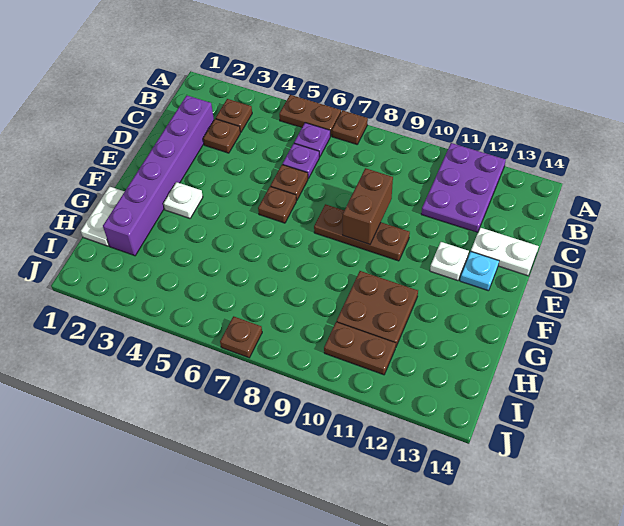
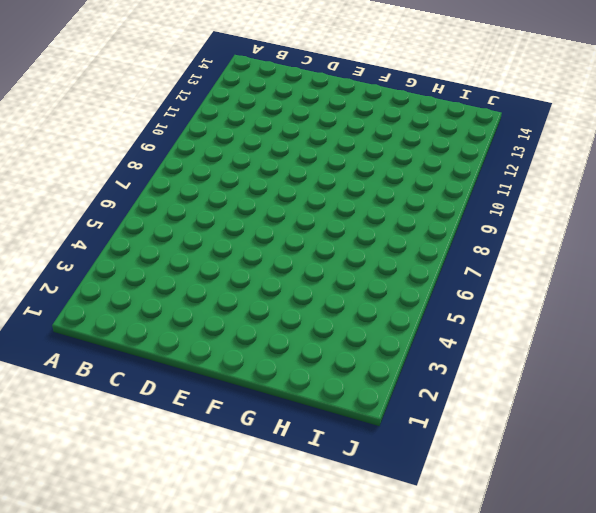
none -> brown 1x2 plate [279,95,341,136]
none -> brown 1x1 plate [332,111,368,144]
none -> purple 2x3 plate [421,143,506,233]

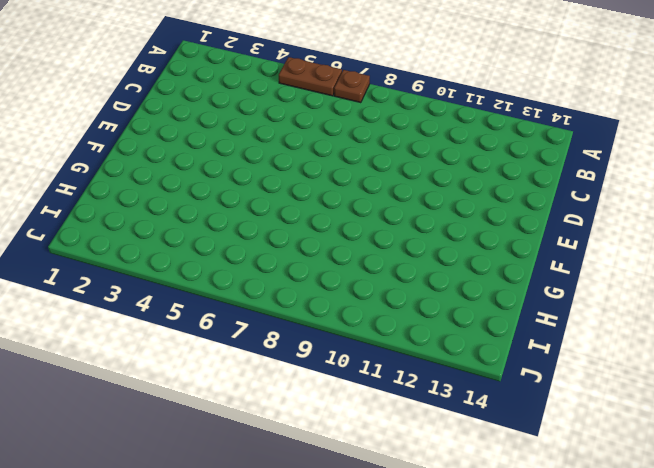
none -> purple 2x3 plate [421,143,506,233]
none -> brown 1x1 plate [216,99,252,132]
none -> purple 1x1 plate [294,123,330,157]

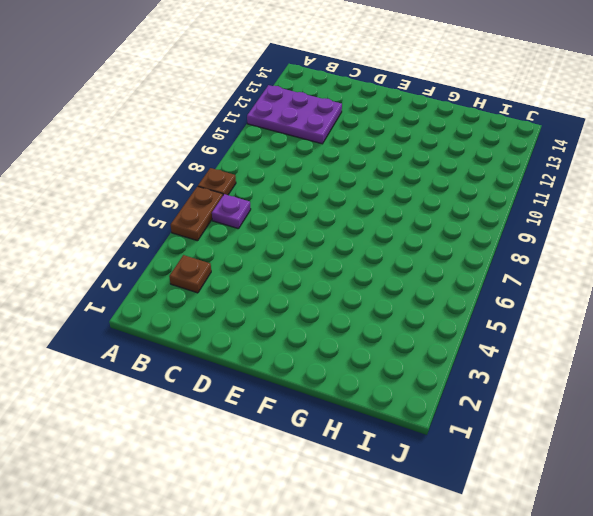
none -> purple 1x6 brick [103,96,214,256]
none -> brown 1x1 plate [203,119,240,153]
none -> purple 1x1 plate [283,144,319,179]

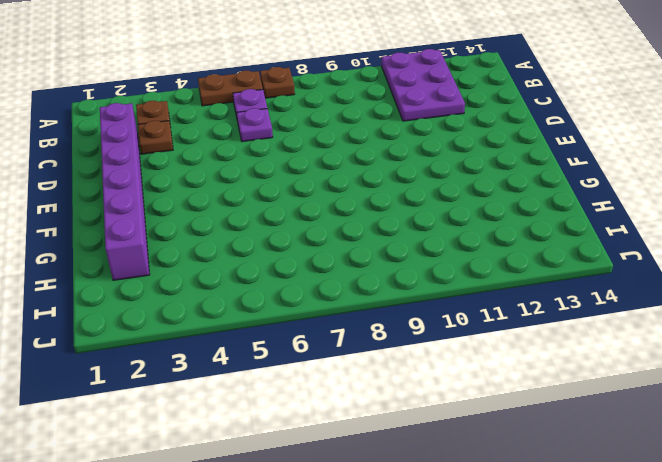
none -> brown 1x1 plate [270,165,308,201]
none -> white 1x2 plate [471,228,539,276]
none -> brown 1x1 plate [258,186,296,223]

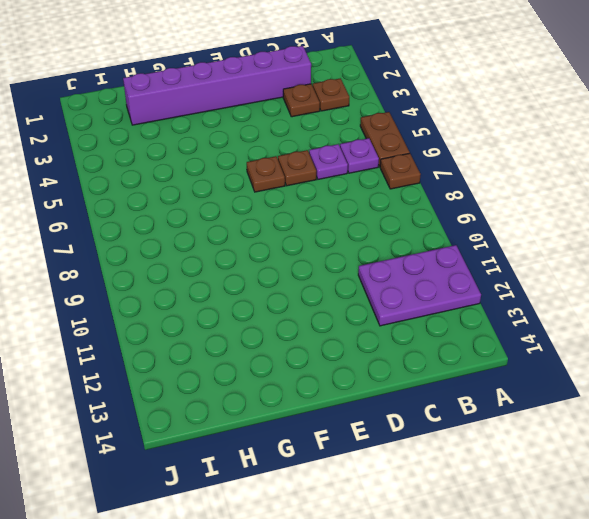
none -> white 1x2 plate [471,228,539,276]
none -> brown 1x3 plate [314,204,410,261]
none -> white 1x1 plate [430,242,469,281]

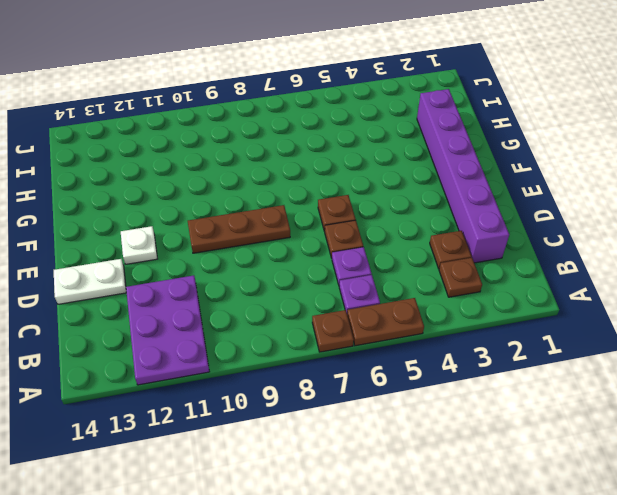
none -> cyan 1x1 plate [460,251,499,291]
none -> white 1x1 plate [163,182,203,218]
none -> white 1x2 plate [81,187,125,246]

